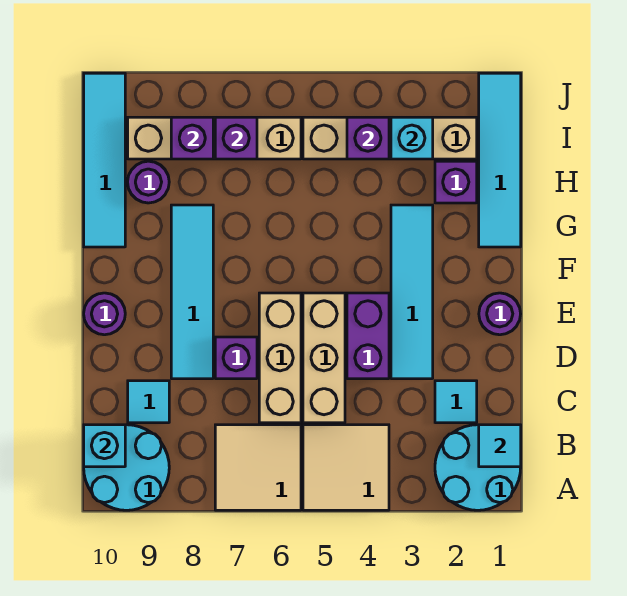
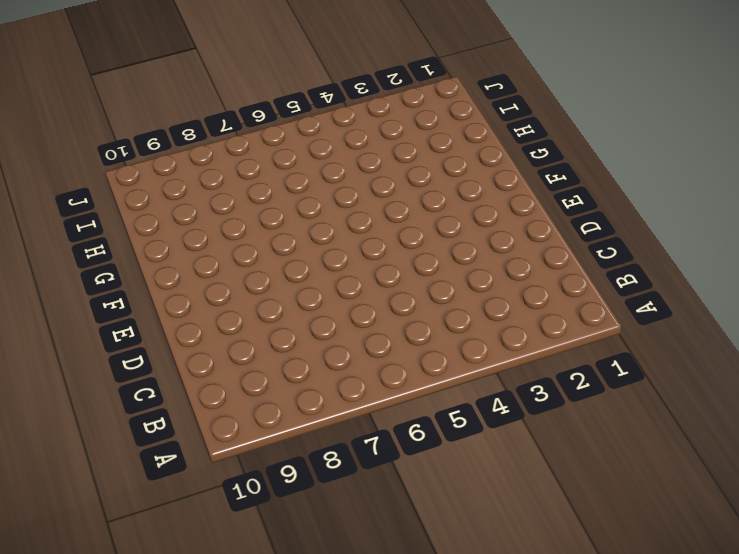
none -> cyan 2x2 round brick [435,425,521,510]
none -> tan 2x2 tile [303,425,389,510]
none -> tan 2x2 tile [215,425,301,510]

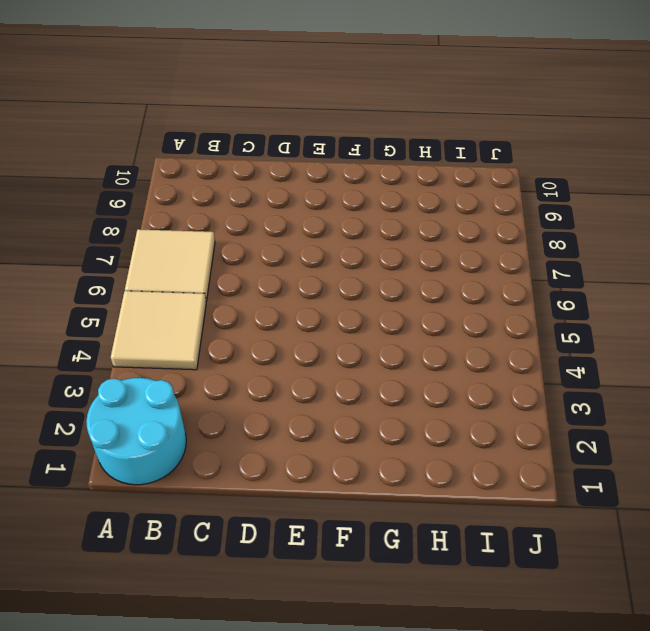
none -> cyan 2x2 round brick [84,425,169,510]
none -> cyan 1x1 tile [435,381,477,423]
none -> tan 1x3 brick [303,293,345,423]

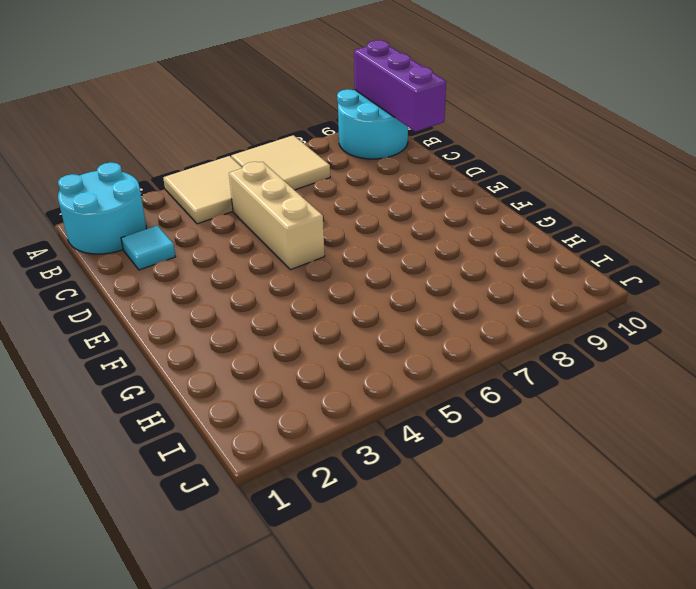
purple 1x3 brick [354,40,446,132] -> cyan 1x1 brick [84,425,125,467]
none -> tan 1x3 brick [259,293,301,423]
none -> cyan 1x1 tile [128,381,169,423]
none -> cyan 1x4 tile [391,205,433,379]

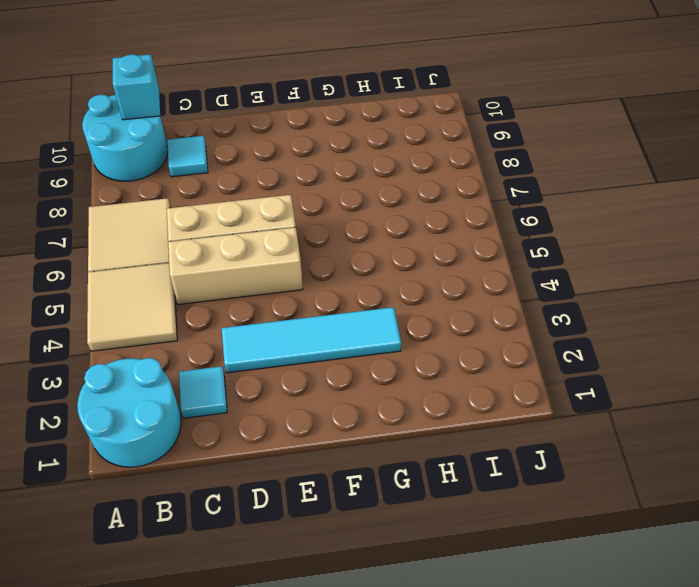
none -> purple 1x2 brick [347,293,389,379]
none -> purple 1x1 brick [215,337,257,379]
none -> cyan 1x4 tile [171,205,213,379]

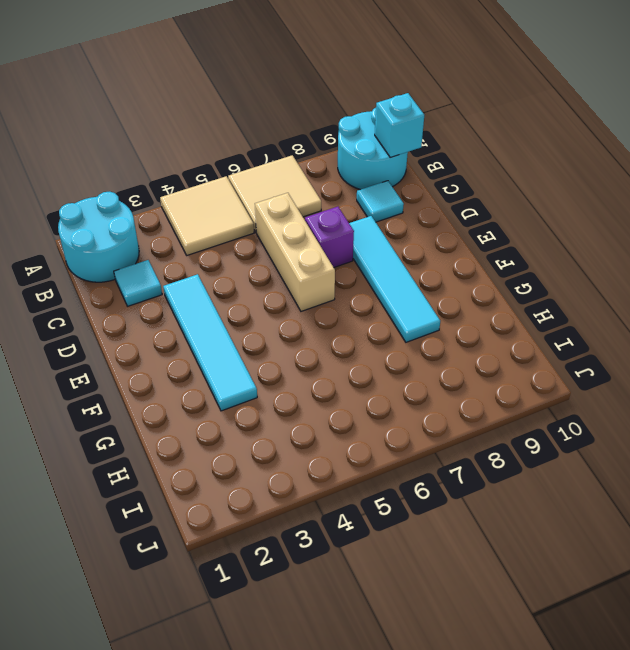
none -> tan 1x3 brick [303,293,345,423]
none -> purple 1x2 brick [347,293,389,379]
none -> purple 1x1 round brick [479,293,521,335]

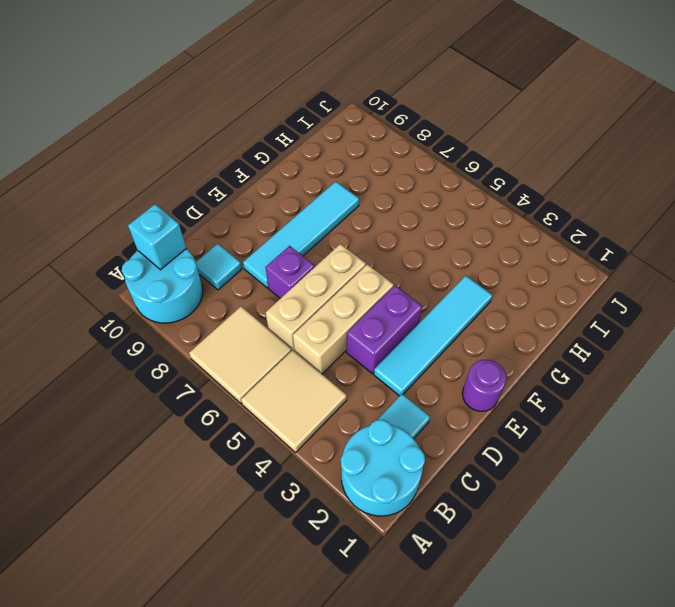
none -> purple 1x1 round brick [84,293,125,335]
none -> cyan 1x4 tile [479,73,521,247]
none -> cyan 1x4 tile [84,73,125,247]

